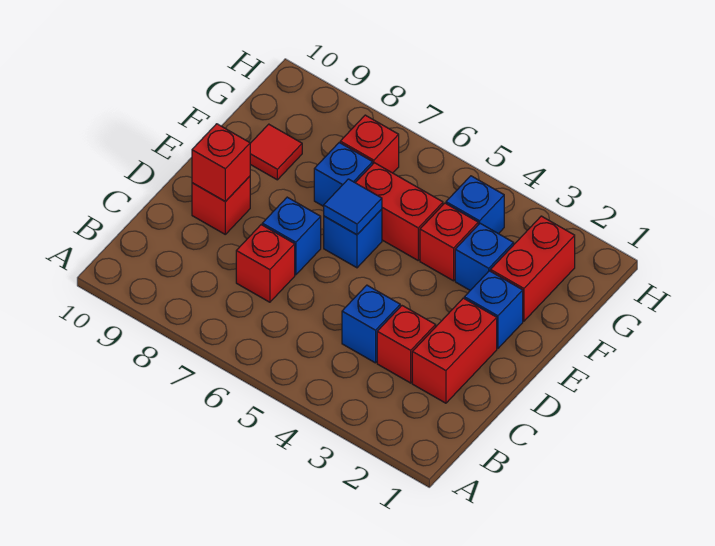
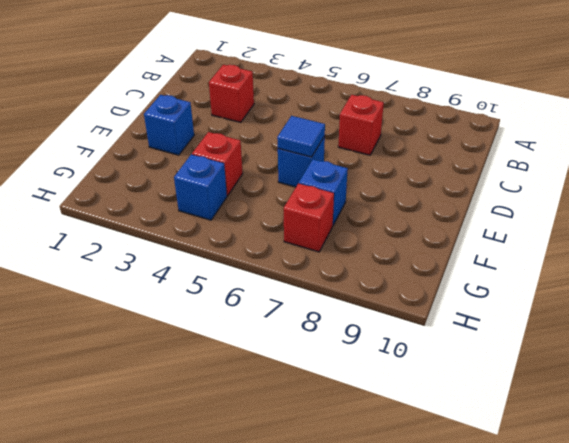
none -> red 1x2 brick [412,298,497,403]
none -> blue 1x1 brick [342,285,400,363]
none -> blue 1x1 brick [262,197,321,275]

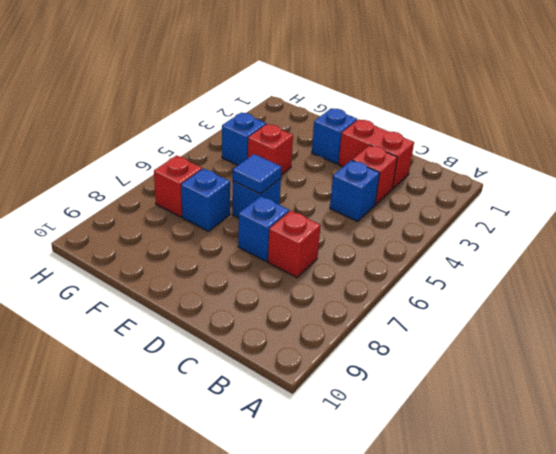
none -> red 1x1 brick [192,176,250,234]
none -> red 1x2 brick [490,216,575,321]
none -> blue 1x1 brick [455,223,514,290]

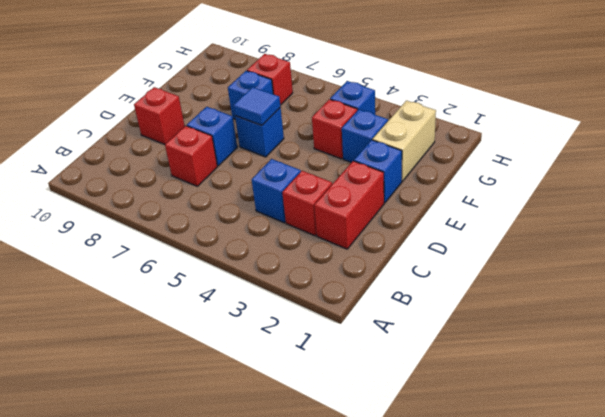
tan 1x2 brick [372,101,436,181] -> red 1x2 brick [490,216,575,321]
none -> red 1x2 brick [355,163,443,260]
none -> red 1x1 tile [250,124,302,180]
none -> red 1x1 brick [192,124,250,202]

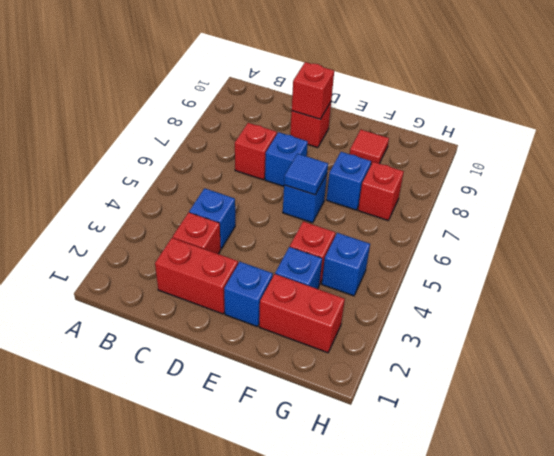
none -> red 1x2 brick [355,163,443,260]

